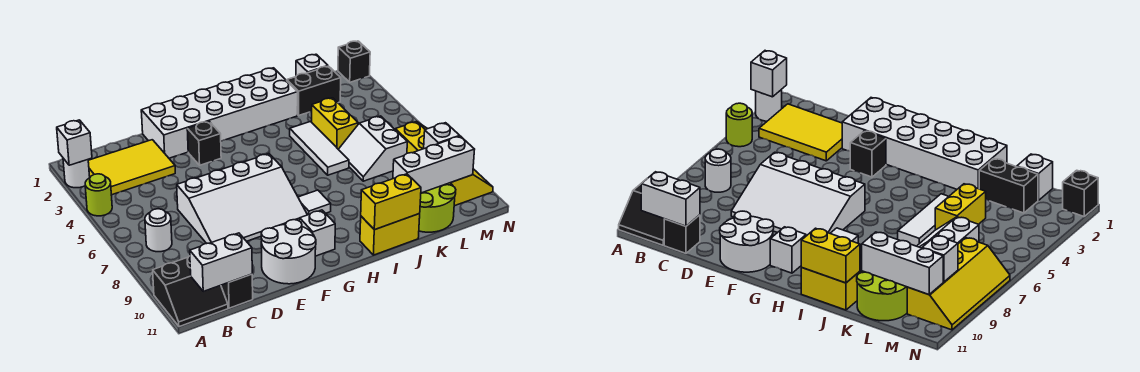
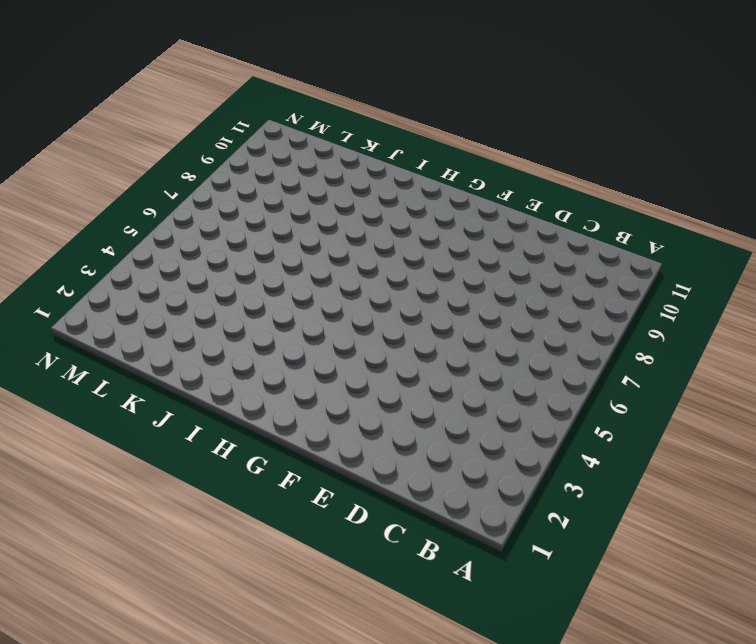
none -> white 1x1 round brick [63,158,90,188]
none -> lime 1x1 round brick [85,174,112,216]
none -> black 2x2 slope [153,256,228,327]

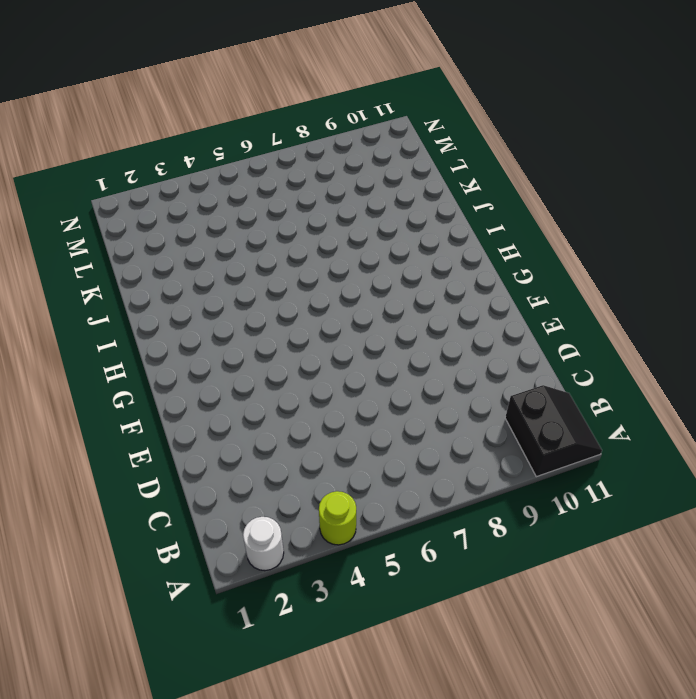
none -> yellow 2x3 tile [88,140,175,195]
none -> white 1x1 round brick [145,209,172,252]
none -> black 1x1 brick [221,274,253,308]

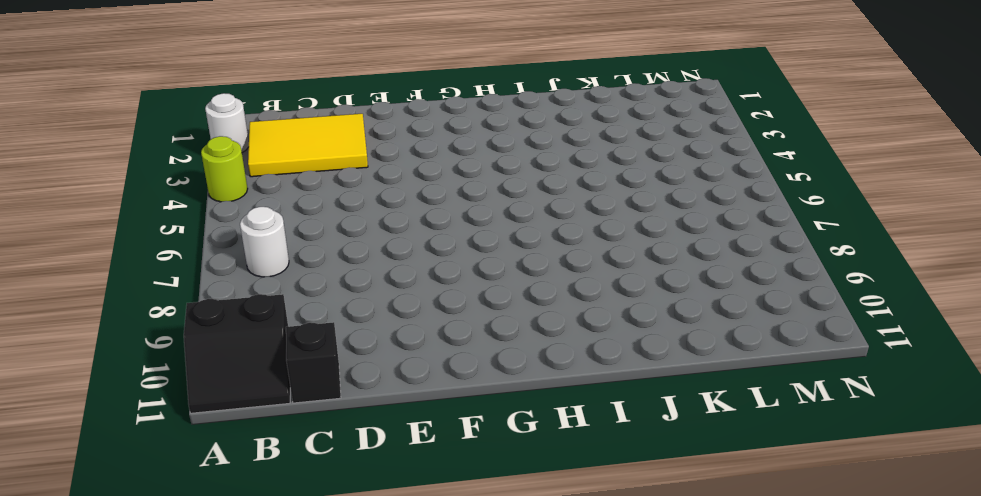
none -> white 3x4 slope [177,154,307,243]
none -> white 2x6 brick [141,68,298,158]
none -> white 2x2 round brick [261,220,316,284]

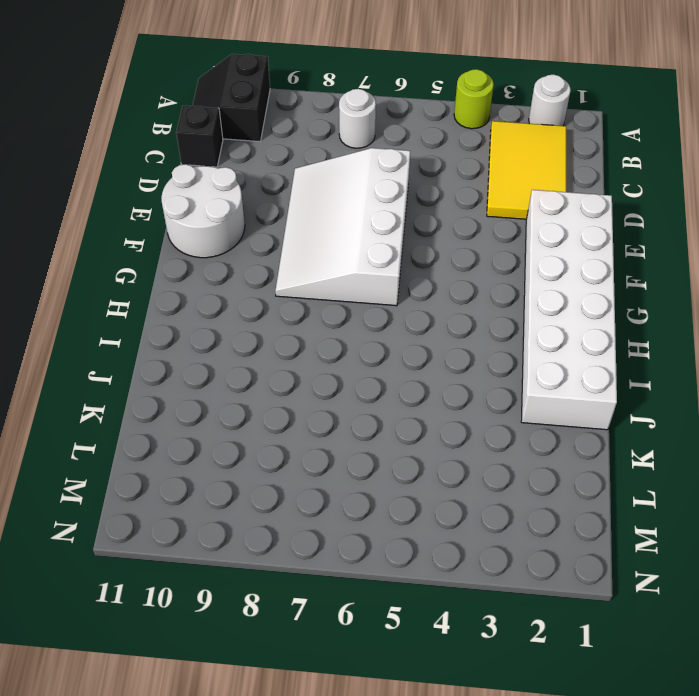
none -> black 1x1 brick [187,121,221,165]
none -> white 1x1 brick [300,210,335,256]
none -> white 1x1 tile [298,190,331,215]

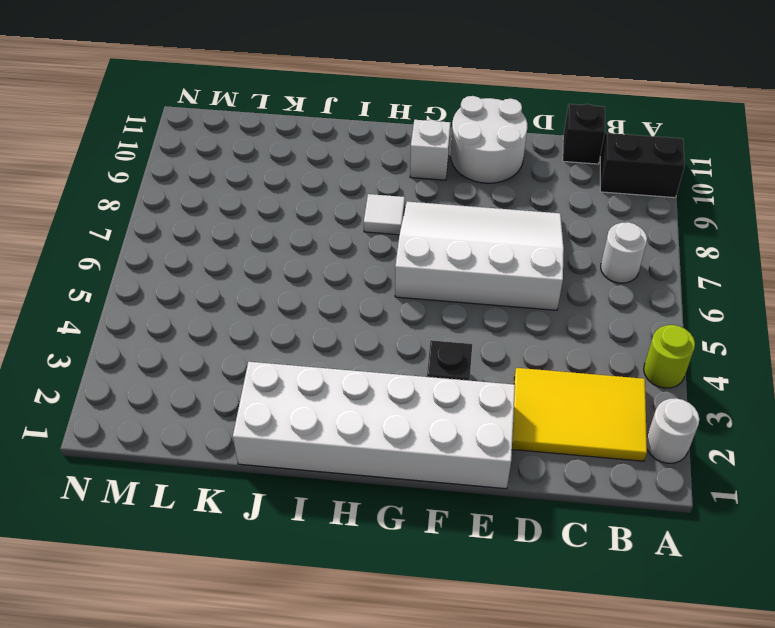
none -> yellow 1x2 brick [360,214,420,255]
none -> white 1x3 tile [290,122,349,175]
none -> black 1x2 brick [287,66,341,116]

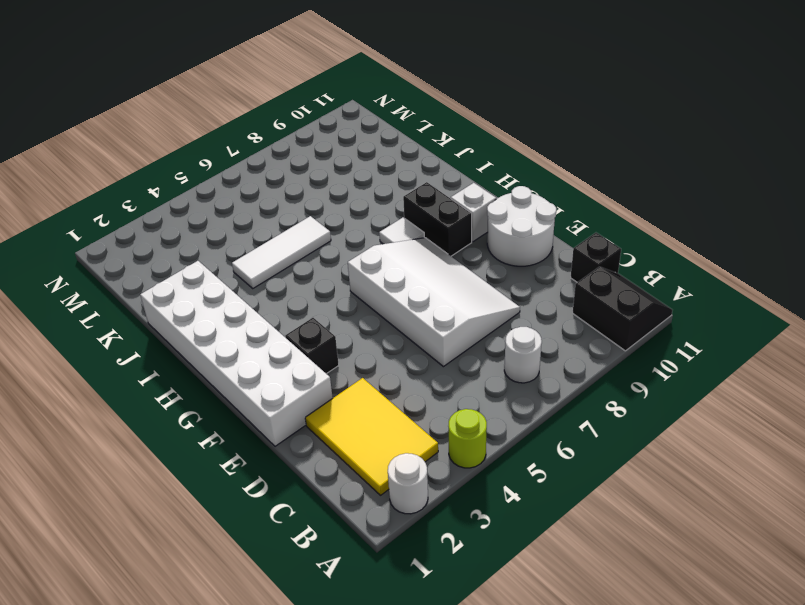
black 1x2 brick [403,182,472,256] -> black 1x2 brick moved to [287,66,341,116]
none -> yellow 1x2 brick [360,214,420,255]
none -> yellow 1x2 brick [312,98,358,149]
none -> white 2x2 slope [338,116,407,181]

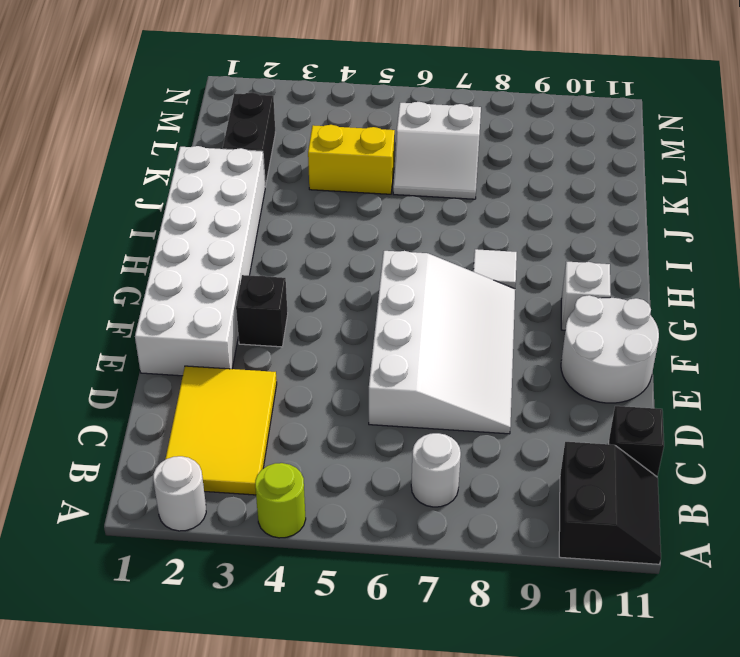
none -> yellow 1x2 brick [360,214,420,255]
none -> white 1x3 tile [290,122,349,175]
none -> lime 2x2 round brick [419,183,456,232]

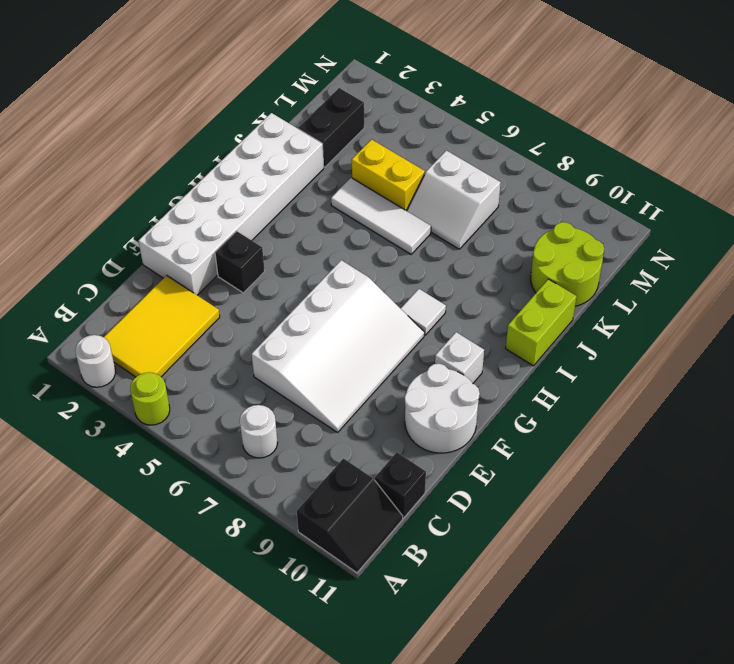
lime 1x2 brick [506,279,577,366] -> yellow 1x2 brick [360,214,420,255]
none -> white 1x1 brick [296,54,328,76]
none -> yellow 2x4 slope [395,122,493,206]
none -> black 1x1 brick [338,41,370,82]

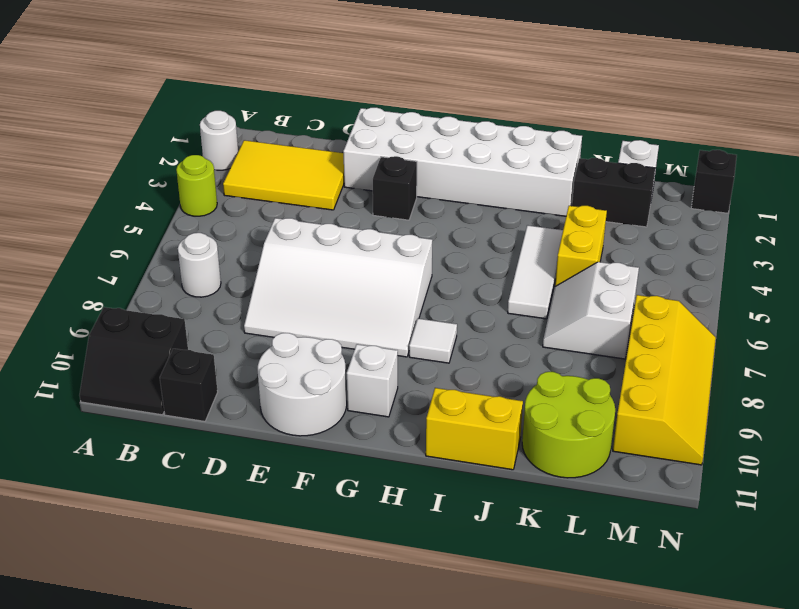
none -> white 1x1 brick [57,120,92,165]
none -> white 1x2 brick [190,233,252,291]
none -> yellow 1x2 brick [361,174,421,230]

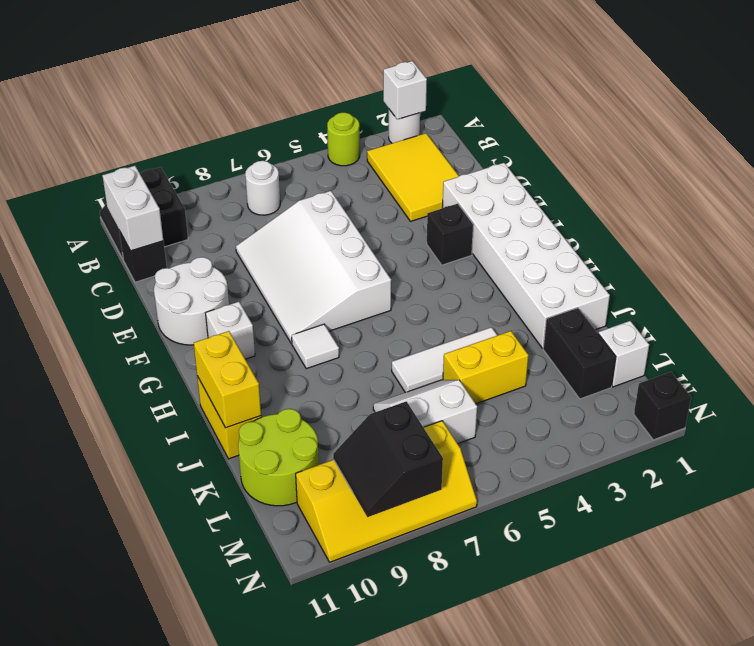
black 2x2 slope [333,401,443,517] -> white 1x1 brick [424,123,459,149]
none -> white 1x3 brick [393,136,475,193]

